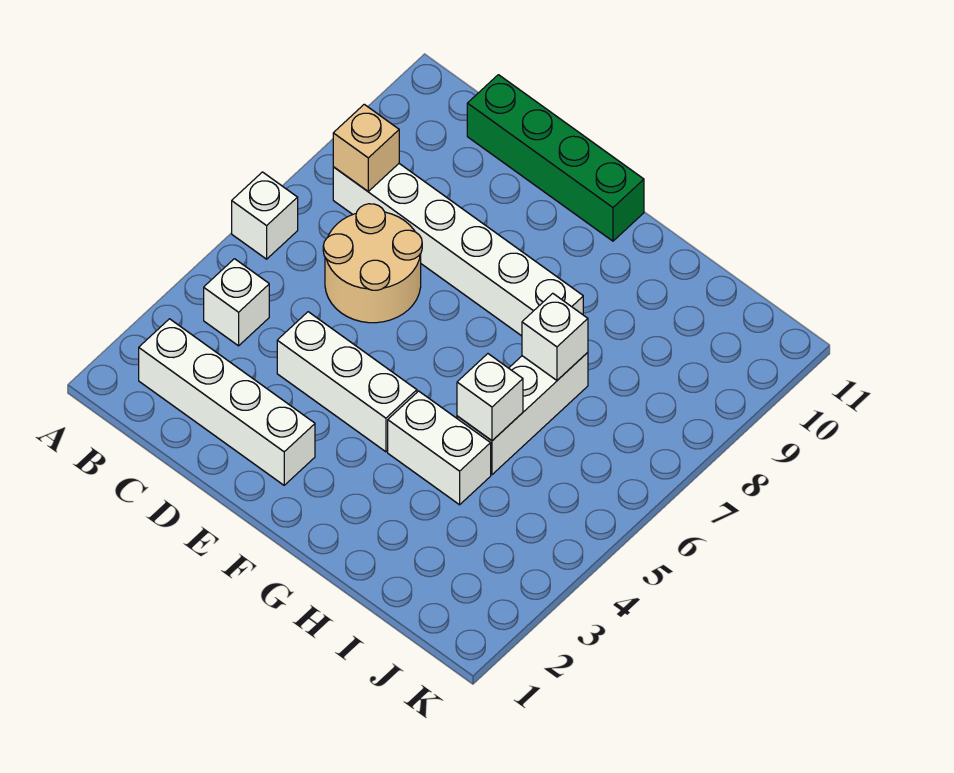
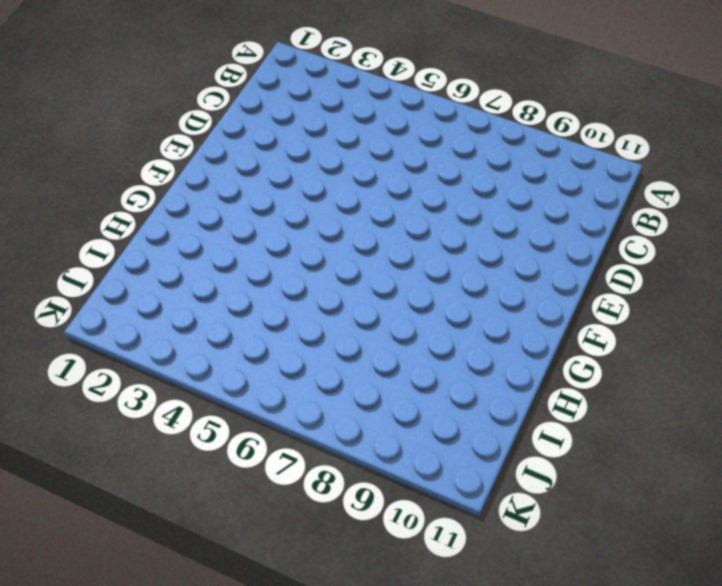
none -> white 1x1 brick [232,172,298,259]
none -> white 1x4 brick [139,319,315,485]
none -> white 1x1 brick [204,259,269,346]

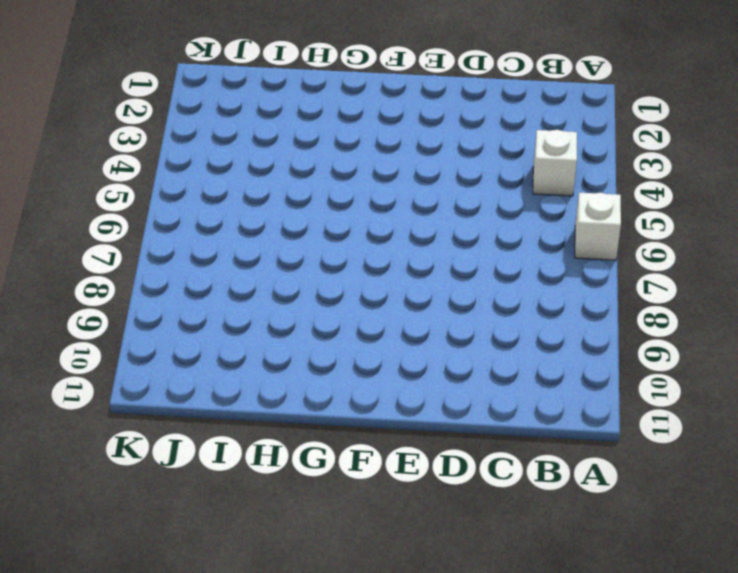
none -> white 1x4 brick [139,319,315,485]
none -> white 1x6 brick [333,164,583,336]
none -> tan 2x2 round brick [323,204,422,323]

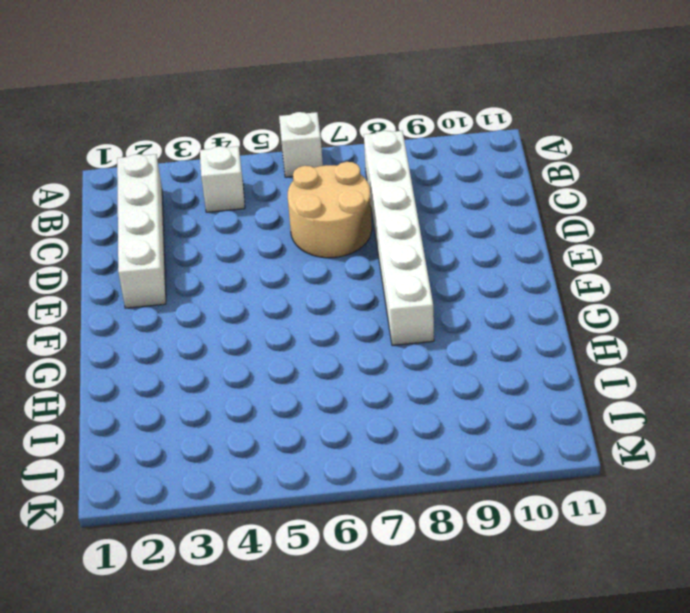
none -> green 1x4 brick [467,75,644,241]
none -> white 1x3 brick [277,312,417,452]
none -> white 1x2 brick [388,391,491,505]

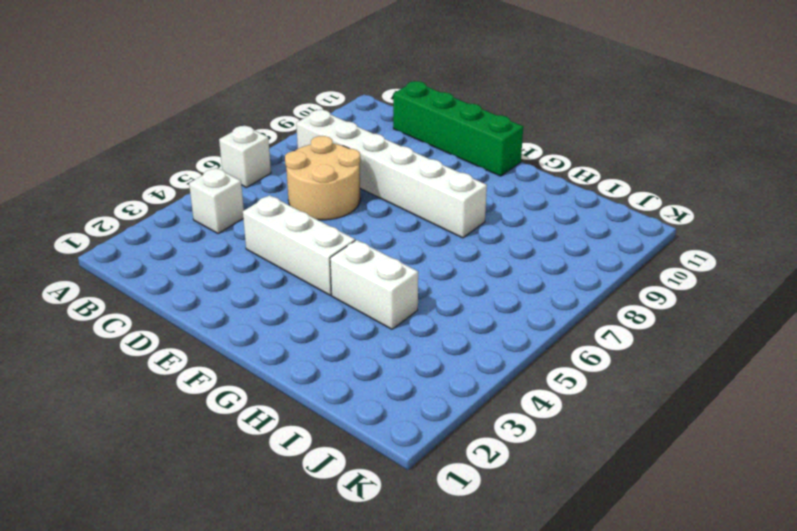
none -> white 1x4 brick [139,319,315,485]
none -> white 1x3 brick [457,352,588,475]
none -> tan 1x1 brick [333,104,399,191]

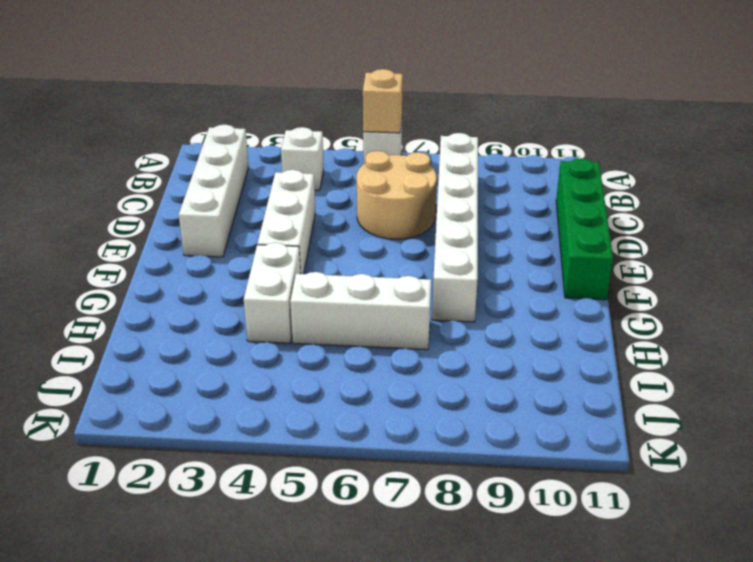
tan 1x1 brick [363,69,403,133] -> tan 1x1 brick moved to [333,104,399,191]
none -> white 1x1 brick [457,354,523,441]
none -> white 1x1 brick [522,293,588,380]

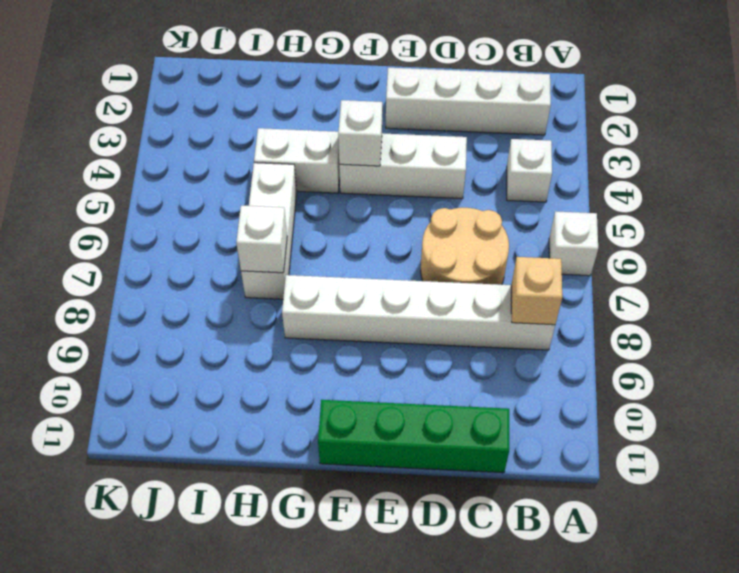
white 1x1 brick [338,100,382,166] -> white 1x1 brick moved to [457,354,523,441]

